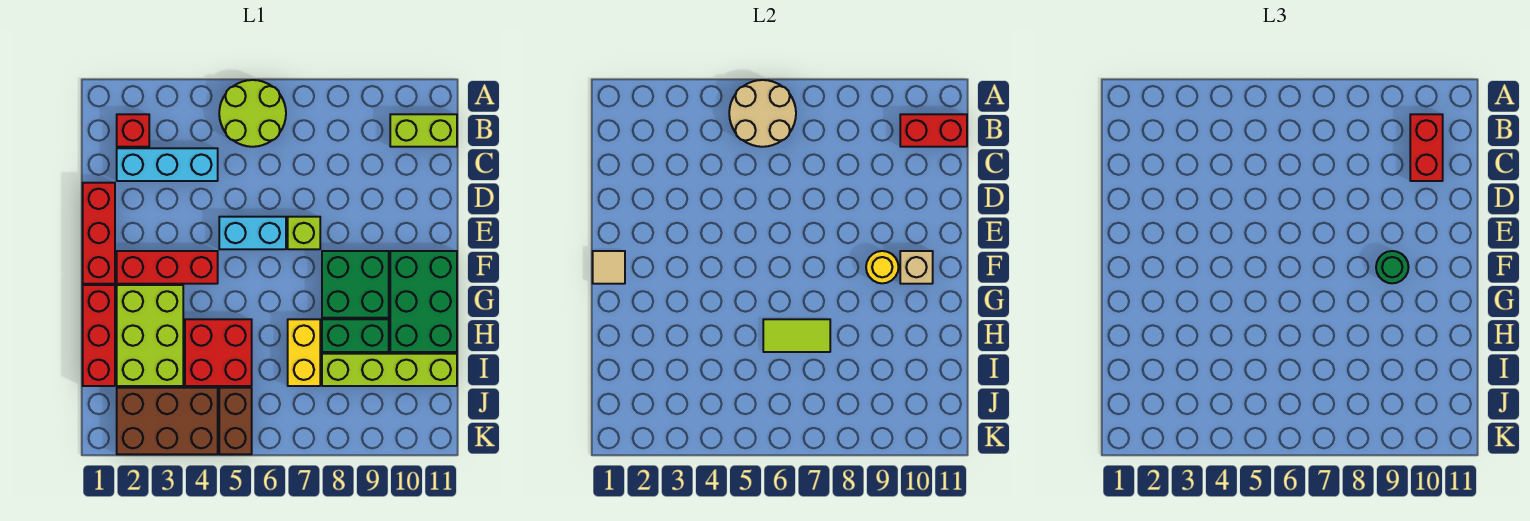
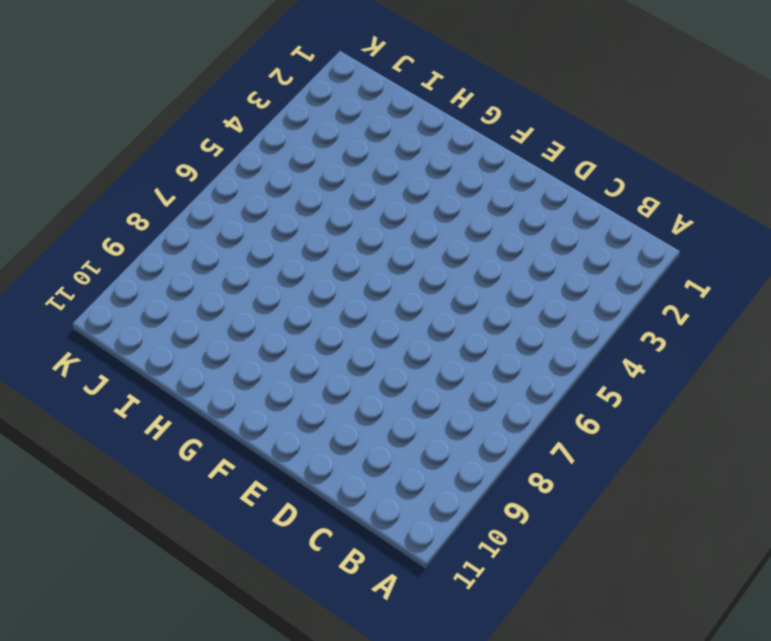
none -> lime 2x2 round brick [219,80,286,147]
none -> red 1x1 brick [117,114,149,147]
none -> lime 1x2 brick [390,114,457,147]

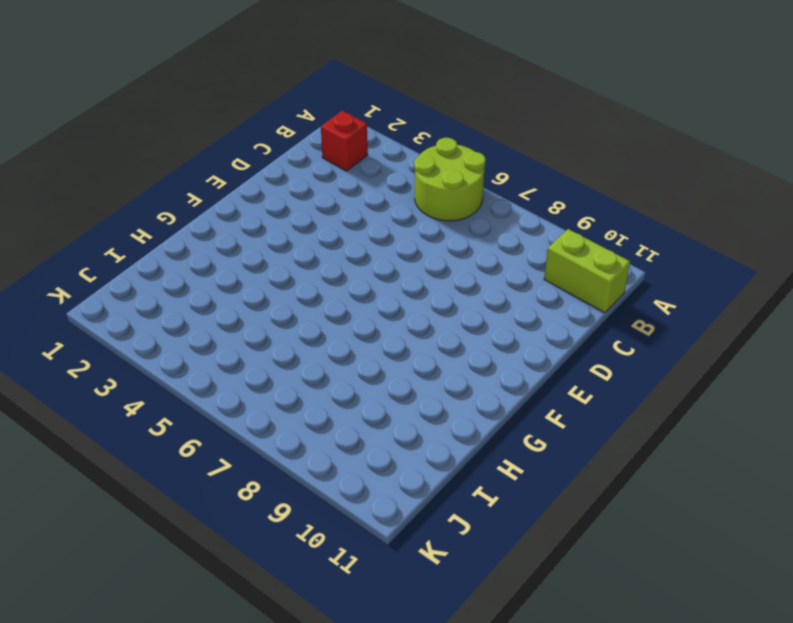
none -> cyan 1x3 brick [117,148,218,181]
none -> red 1x3 brick [83,183,115,284]
none -> cyan 1x2 brick [219,217,286,249]

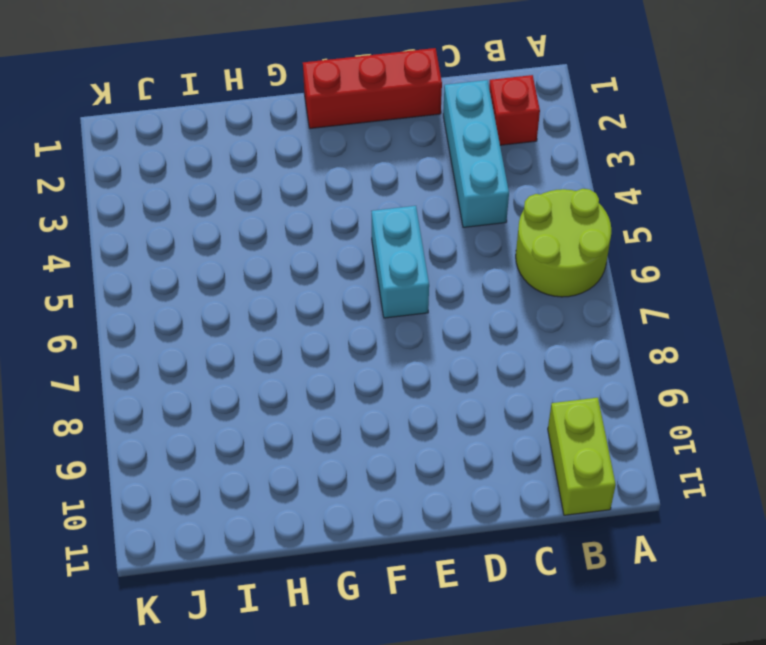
none -> lime 1x1 brick [288,217,320,249]
none -> red 1x3 brick [117,251,218,284]
none -> green 2x2 brick [322,251,389,318]

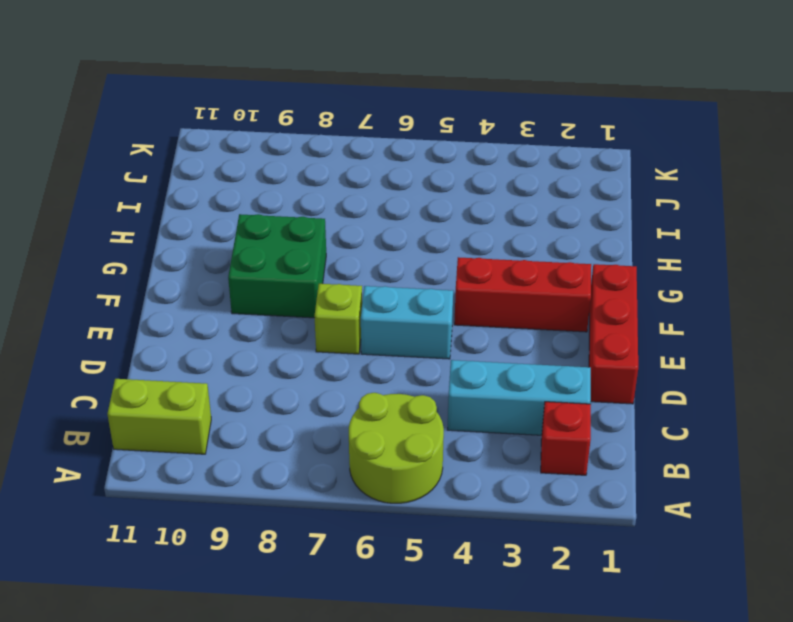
none -> green 2x3 brick [390,251,457,352]
none -> red 1x3 brick [83,285,115,386]
none -> lime 2x3 brick [117,285,183,386]

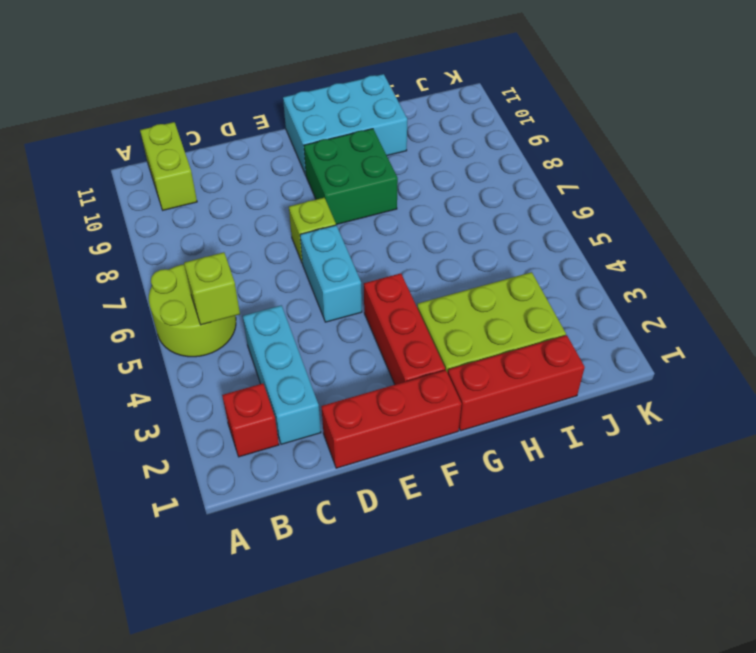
lime 1x1 brick [184,252,240,325] -> tan 2x2 round brick [729,80,796,147]
cyan 2x3 brick [283,74,407,175] -> green 2x3 brick [390,251,457,352]
none -> red 2x2 brick [185,319,252,386]
none -> yellow 1x2 brick [288,319,320,386]
none -> green 1x2 brick [322,319,389,352]

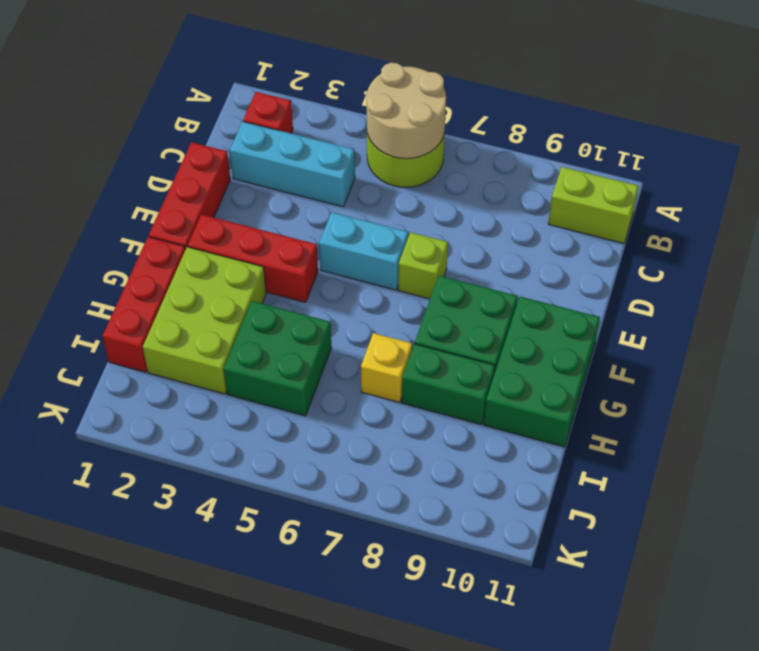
green 2x2 brick [224,301,331,416] -> red 2x2 brick [185,319,252,386]
yellow 1x1 brick [361,333,412,402] -> yellow 1x2 brick [288,319,320,386]
none -> lime 1x4 brick [322,354,457,386]
none -> brown 2x3 brick [117,388,218,454]
none -> brown 1x2 brick [219,388,252,454]

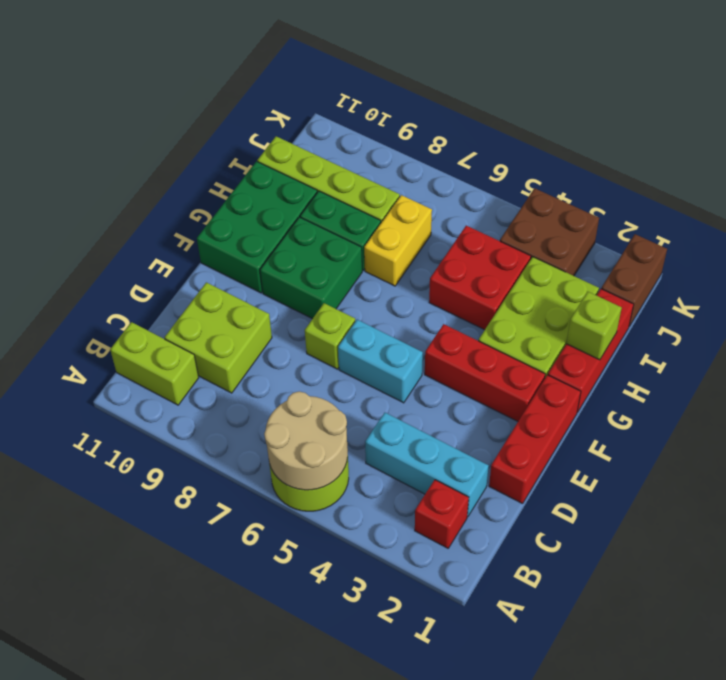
lime 2x2 brick [165,282,272,393] -> none
lime 1x1 brick [566,292,622,360] -> none
brown 1x2 brick [601,234,667,326] -> brown 1x2 brick moved to [219,388,252,454]
brown 2x2 brick [500,188,599,276] -> brown 2x3 brick [117,388,218,454]
none -> red 1x2 brick [900,114,967,147]
none -> tan 1x1 tile [593,251,625,284]
none -> yellow 1x1 round brick [866,251,899,283]

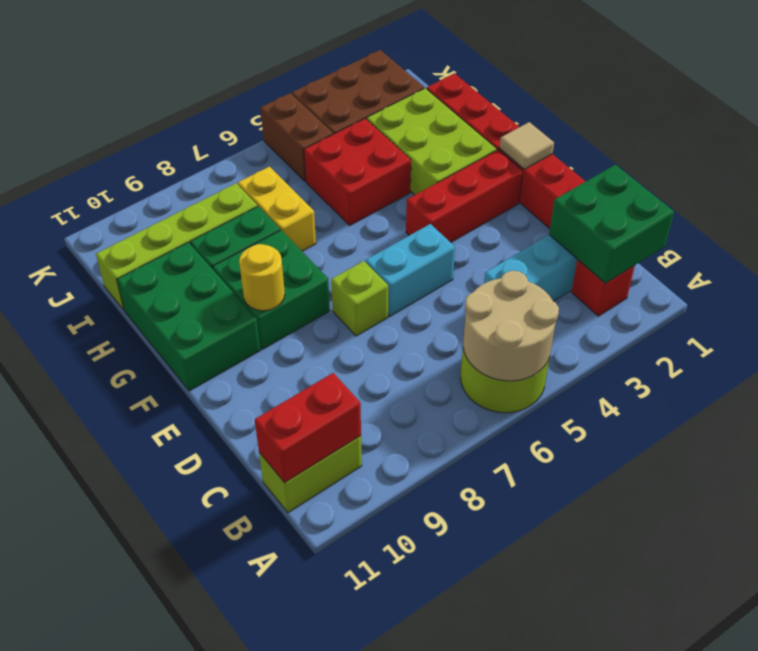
green 2x2 brick [549,165,674,283] -> none
none -> tan 1x1 brick [900,251,933,284]
none -> lime 1x2 tile [763,319,830,352]
none -> red 1x2 brick [1410,114,1443,181]

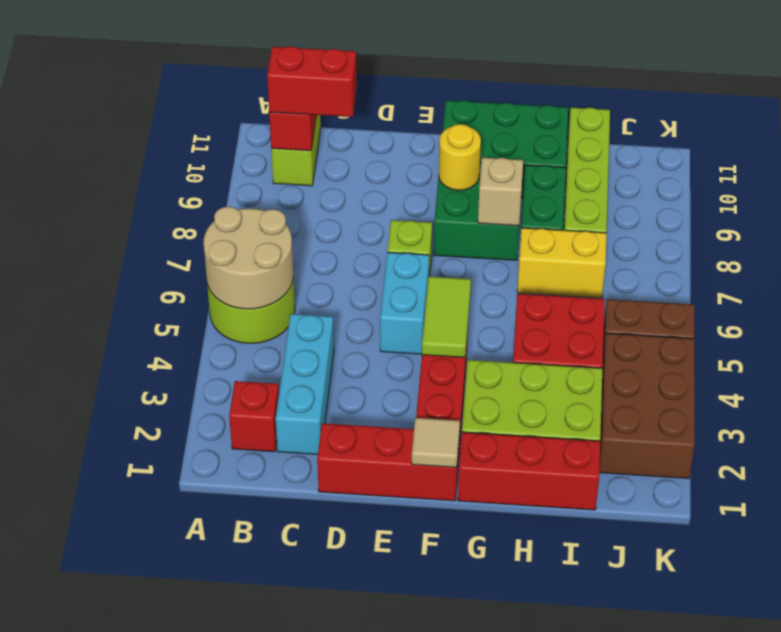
lime 1x2 tile [422,276,471,358] -> lime 1x2 tile moved to [763,319,830,352]
tan 1x1 brick [478,158,523,226] -> tan 1x1 brick moved to [900,251,933,284]
none -> green 1x1 round brick [1376,251,1409,283]

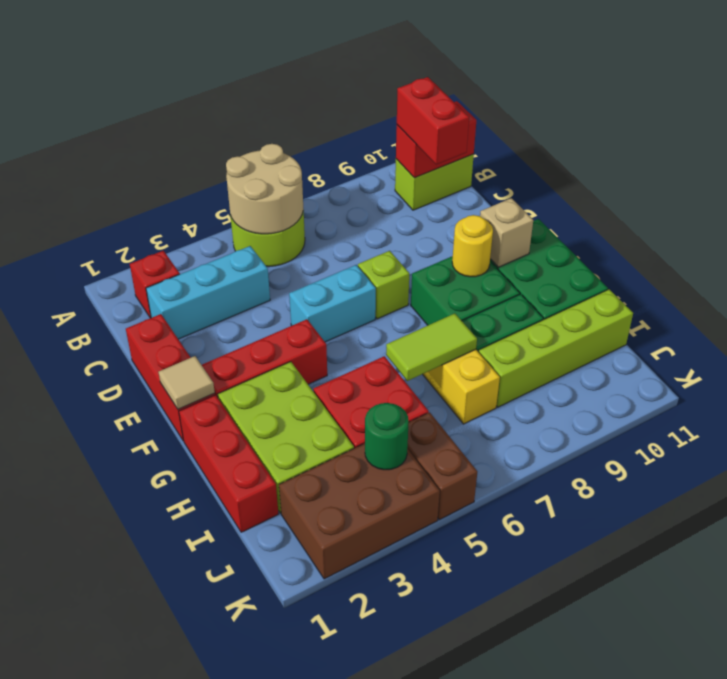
green 1x1 round brick [365,403,409,470] -> green 1x1 round brick moved to [1376,251,1409,283]

